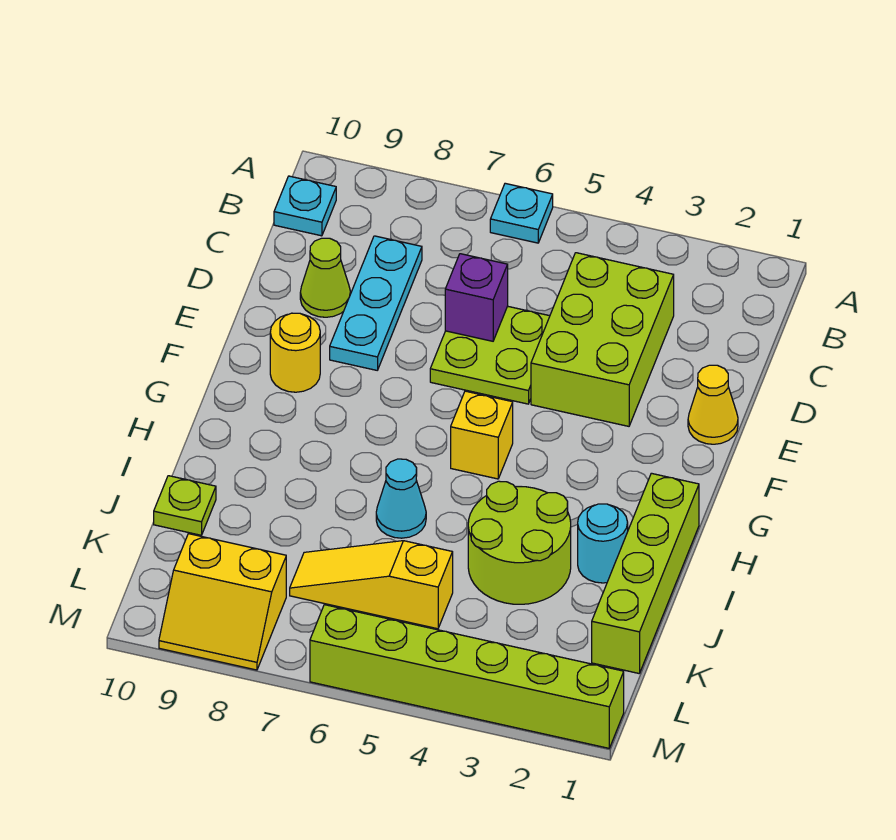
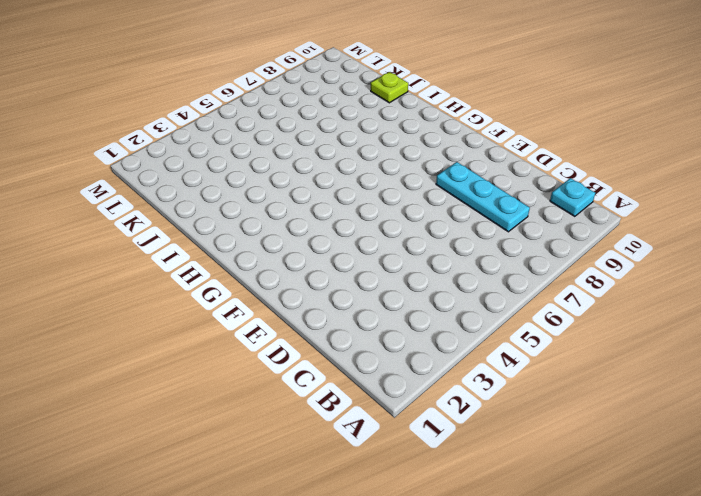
none -> cyan 1x1 plate [490,183,553,243]
none -> lime 2x3 brick [531,253,674,426]
none -> lime 2x2 plate [430,306,550,404]

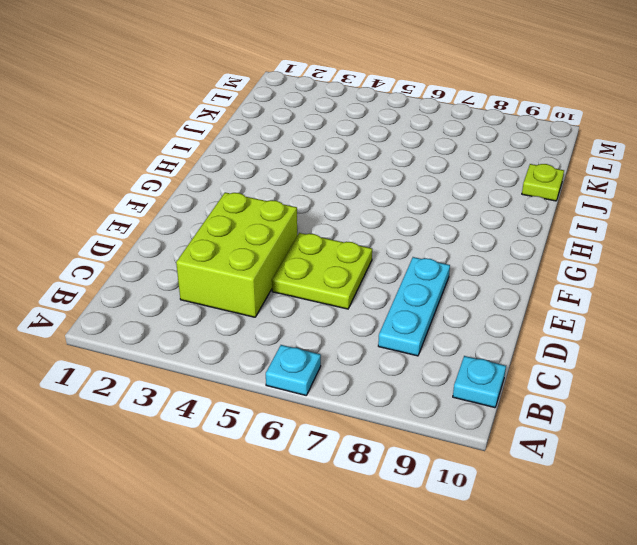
none -> lime 1x1 cone [300,238,350,317]
none -> yellow 1x1 cone [688,365,738,444]
none -> yellow 1x1 round brick [270,313,320,392]

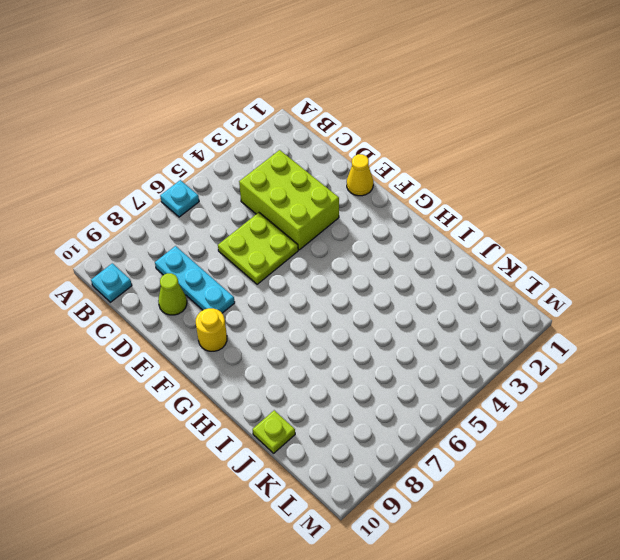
none -> yellow 1x1 brick [451,391,513,479]
none -> lime 1x4 brick [592,473,699,673]
none -> cyan 1x1 round brick [578,504,628,583]

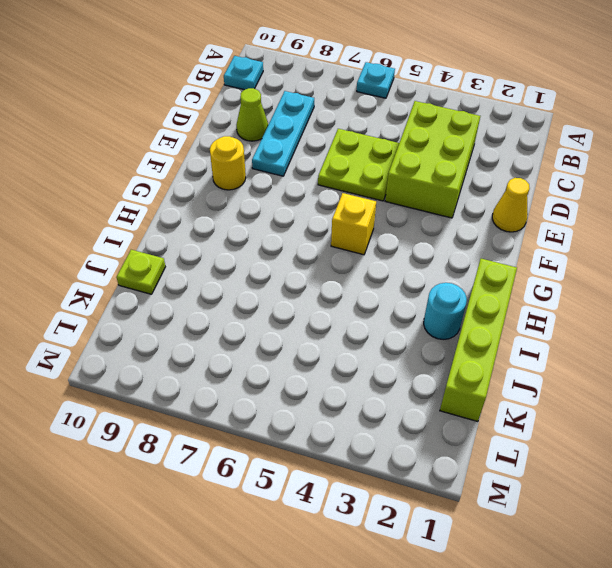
none -> lime 2x2 round brick [468,481,571,604]
none -> cyan 1x1 cone [376,459,426,538]
none -> yellow 1x3 slope [290,541,453,629]

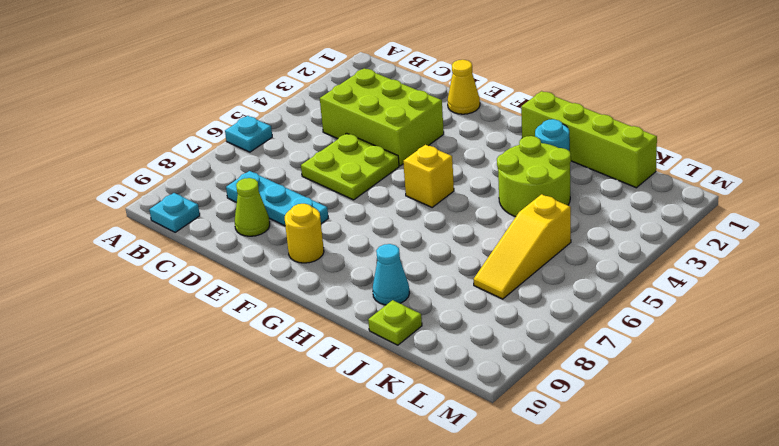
cyan 1x1 cone [373,244,410,305] -> cyan 1x1 cone moved to [376,459,426,538]
none -> yellow 2x2 slope [159,534,286,670]
none -> lime 1x6 brick [310,605,624,748]
none -> purple 1x1 brick [445,254,508,341]

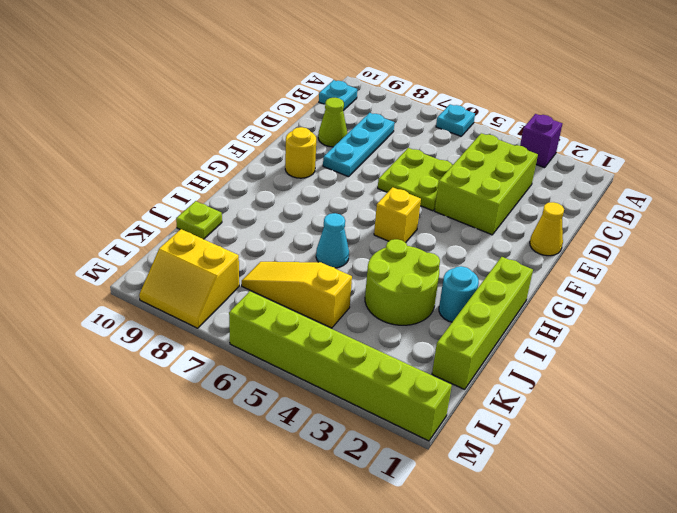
purple 1x1 brick [520,114,562,168] -> purple 1x1 brick moved to [445,254,508,341]

